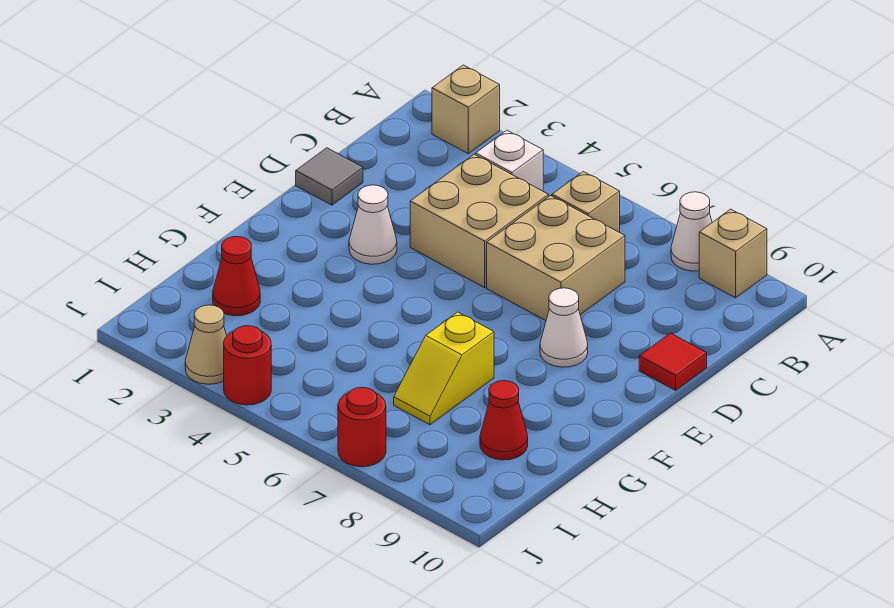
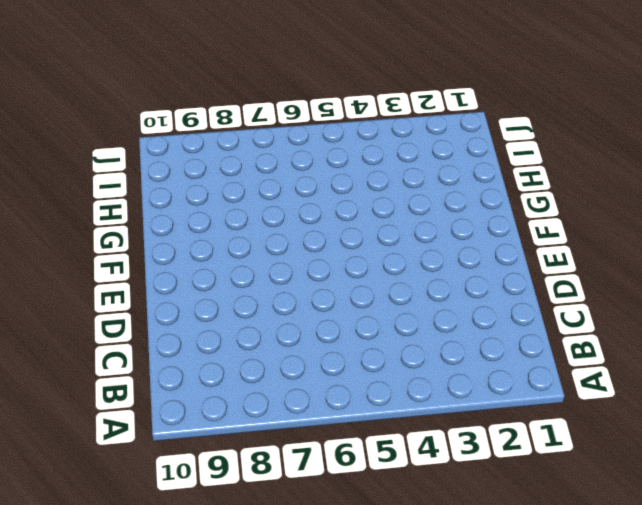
none -> tan 1x1 brick [432,65,500,154]
none -> white 1x1 cone [671,192,712,271]
none -> tan 1x1 brick [699,209,767,298]

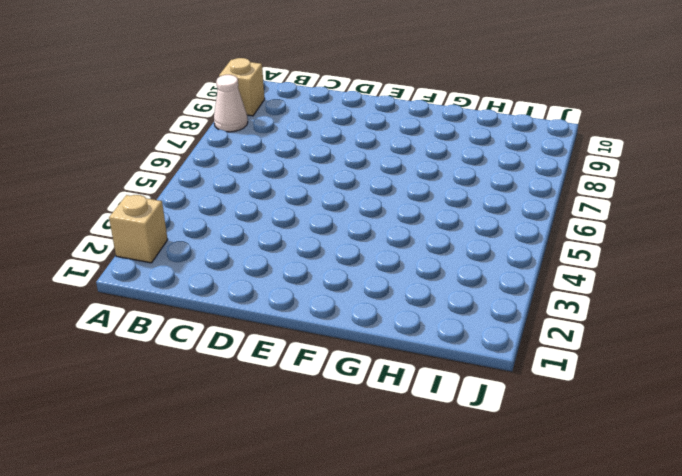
none -> white 1x1 brick [476,130,543,191]
none -> tan 1x1 brick [552,172,620,232]
none -> tan 2x2 brick [410,154,549,287]

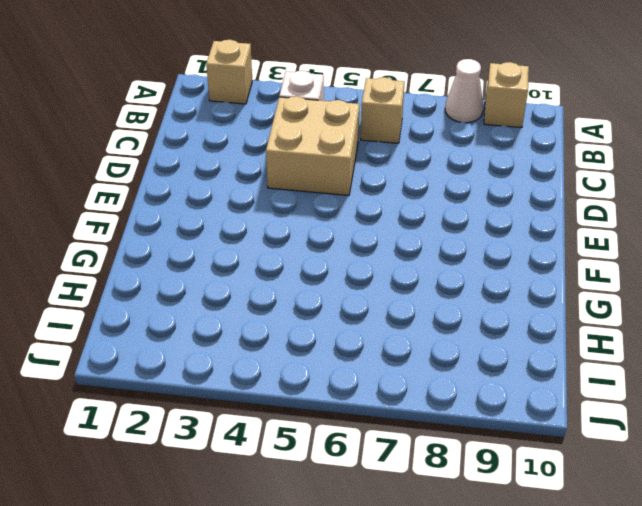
none -> tan 2x2 brick [487,196,625,321]
none -> grey 1x1 tile [296,148,363,205]
none -> red 1x1 tile [639,333,707,390]

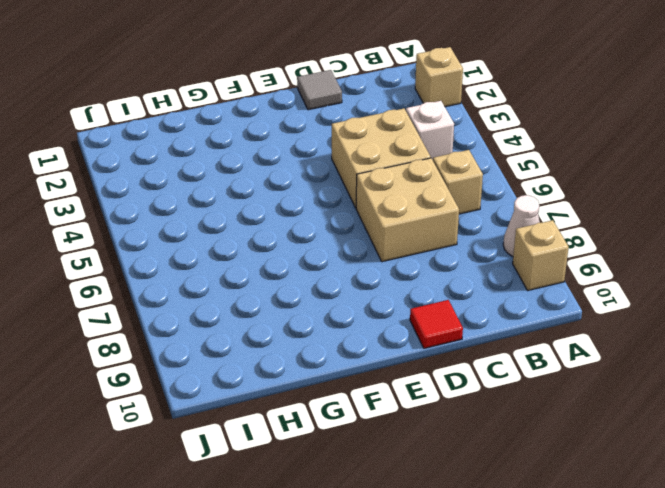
none -> white 1x1 cone [349,185,397,264]
none -> white 1x1 cone [540,288,588,367]
none -> yellow 1x2 slope [394,312,494,425]

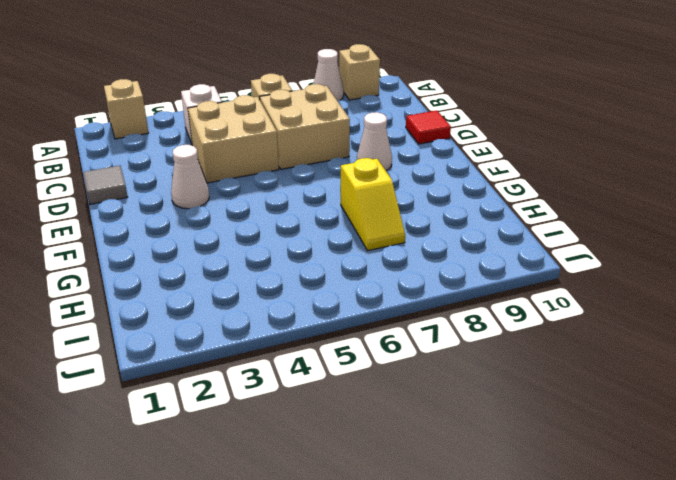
none -> red 1x1 cone [213,237,260,316]
none -> red 1x1 cone [480,381,528,460]
none -> tan 1x1 cone [185,305,226,384]

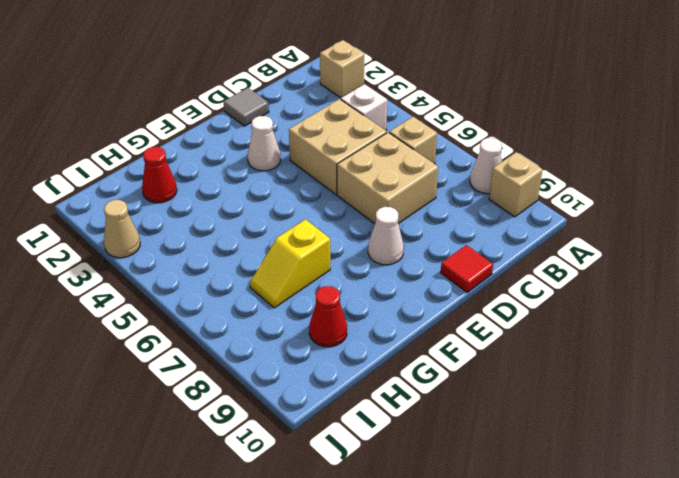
none -> red 1x1 round brick [224,326,271,405]
none -> red 1x1 round brick [338,388,386,467]

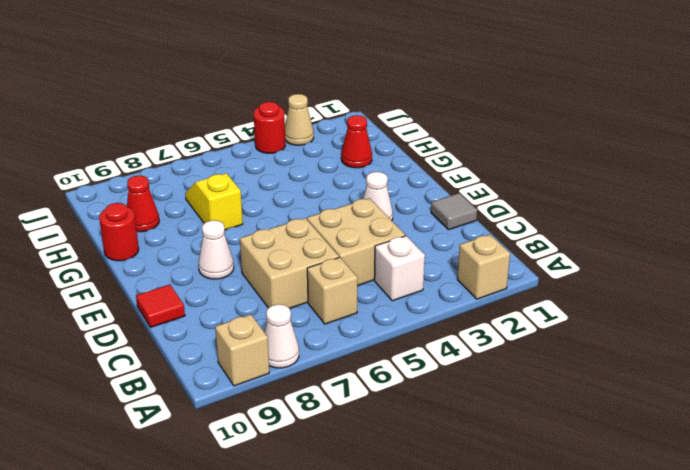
red 1x1 round brick [99,203,139,261] -> red 1x1 round brick moved to [338,388,386,467]

